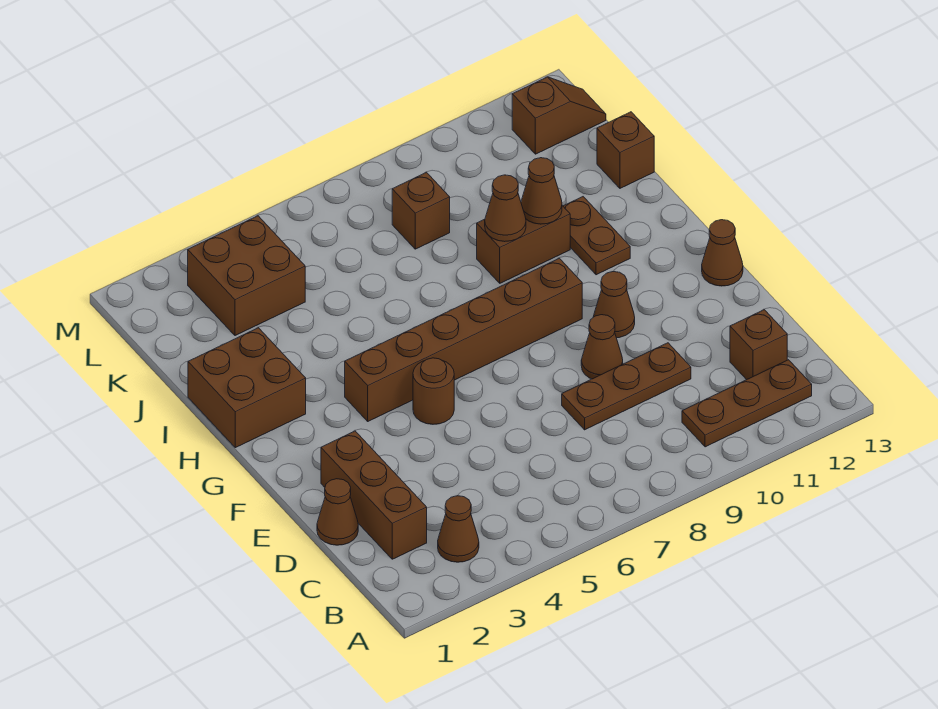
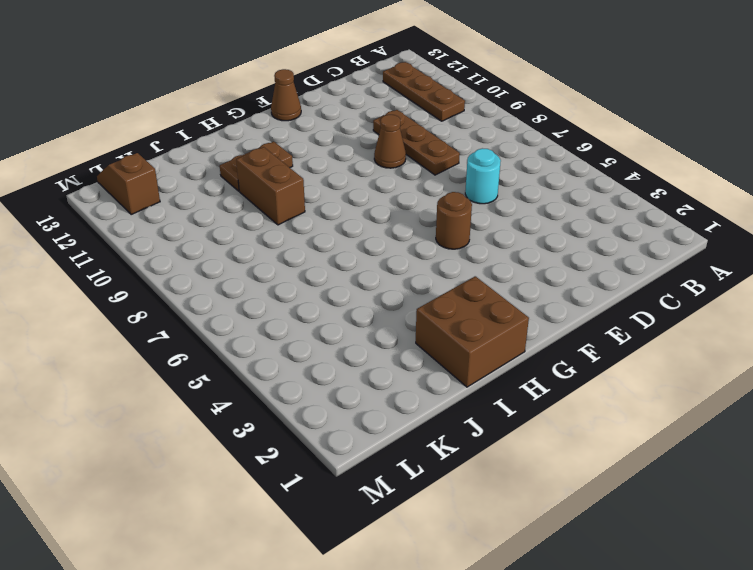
cyan 1x1 round brick [465,148,501,204] -> none
none -> brown 1x1 cone [438,496,479,562]
none -> brown 1x3 brick [321,431,427,559]
none -> brown 1x1 brick [730,310,787,380]

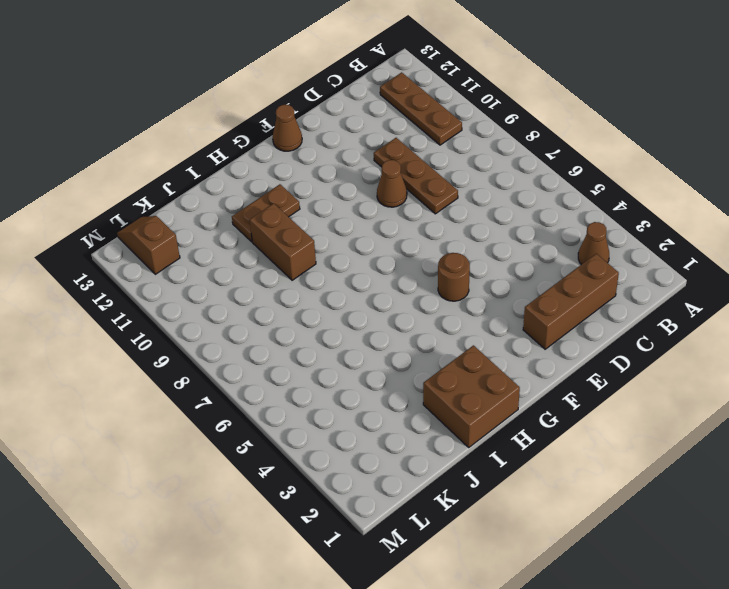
none -> brown 1x1 brick [730,310,787,380]
none -> brown 1x1 cone [317,479,358,545]
none -> brown 1x1 cone [593,272,635,338]

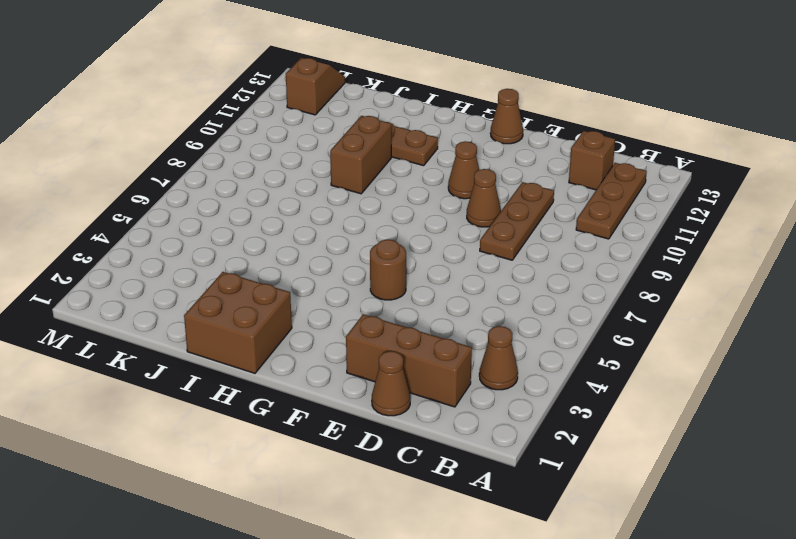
none -> brown 1x6 brick [345,258,582,421]
none -> brown 1x1 brick [597,112,654,188]
none -> brown 2x2 brick [188,216,305,336]

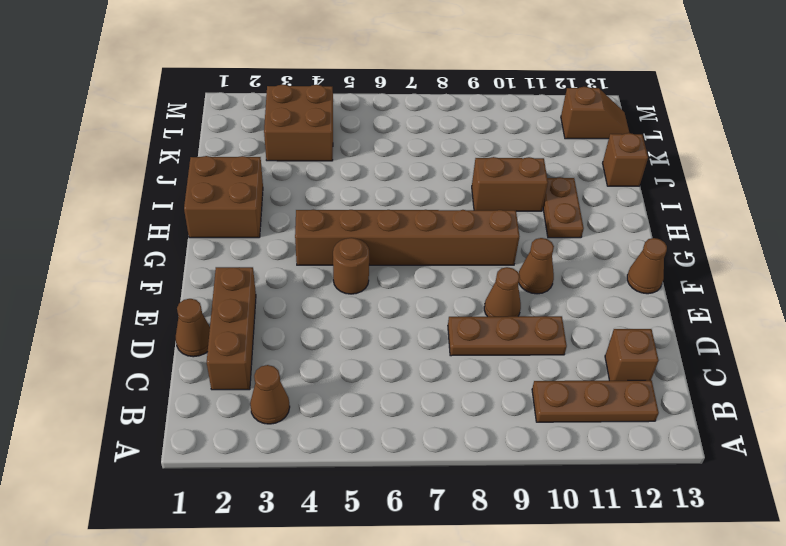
none -> brown 1x1 brick [392,173,450,249]
none -> brown 1x1 cone [485,175,526,242]
none -> brown 1x1 cone [521,158,562,224]

